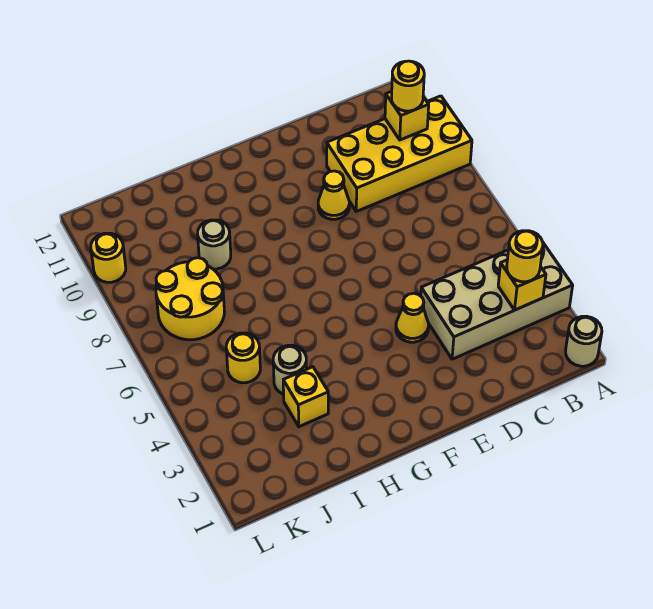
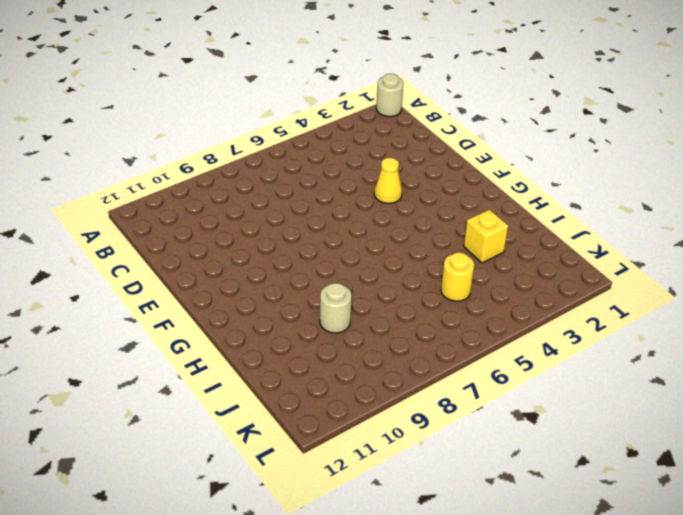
none -> tan 2x4 brick [421,243,573,359]
none -> yellow 2x4 brick [327,96,472,211]
none -> yellow 1x1 cone [318,171,349,219]

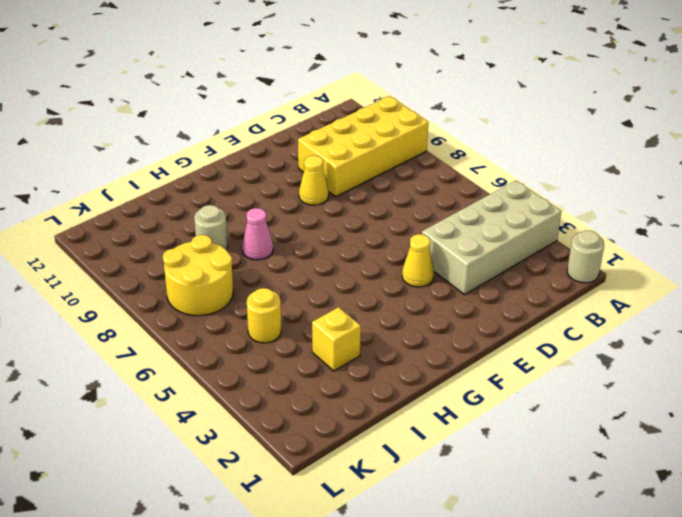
pink 1x1 cone [242,208,273,260] -> none
none -> tan 1x1 round brick [273,345,307,394]
none -> yellow 1x1 round brick [91,233,126,282]
none -> yellow 1x1 brick [498,260,546,310]

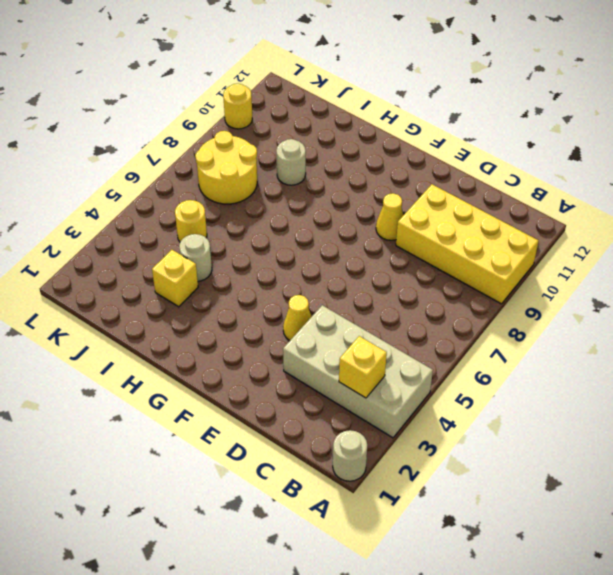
none -> yellow 1x1 brick [385,91,429,140]
none -> yellow 1x1 round brick [507,231,543,282]
none -> yellow 1x1 round brick [392,61,424,111]

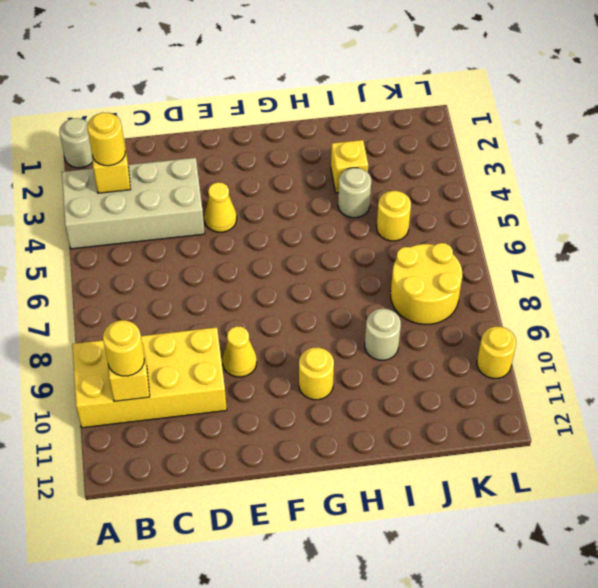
yellow 1x1 round brick [299,348,334,400] -> none

